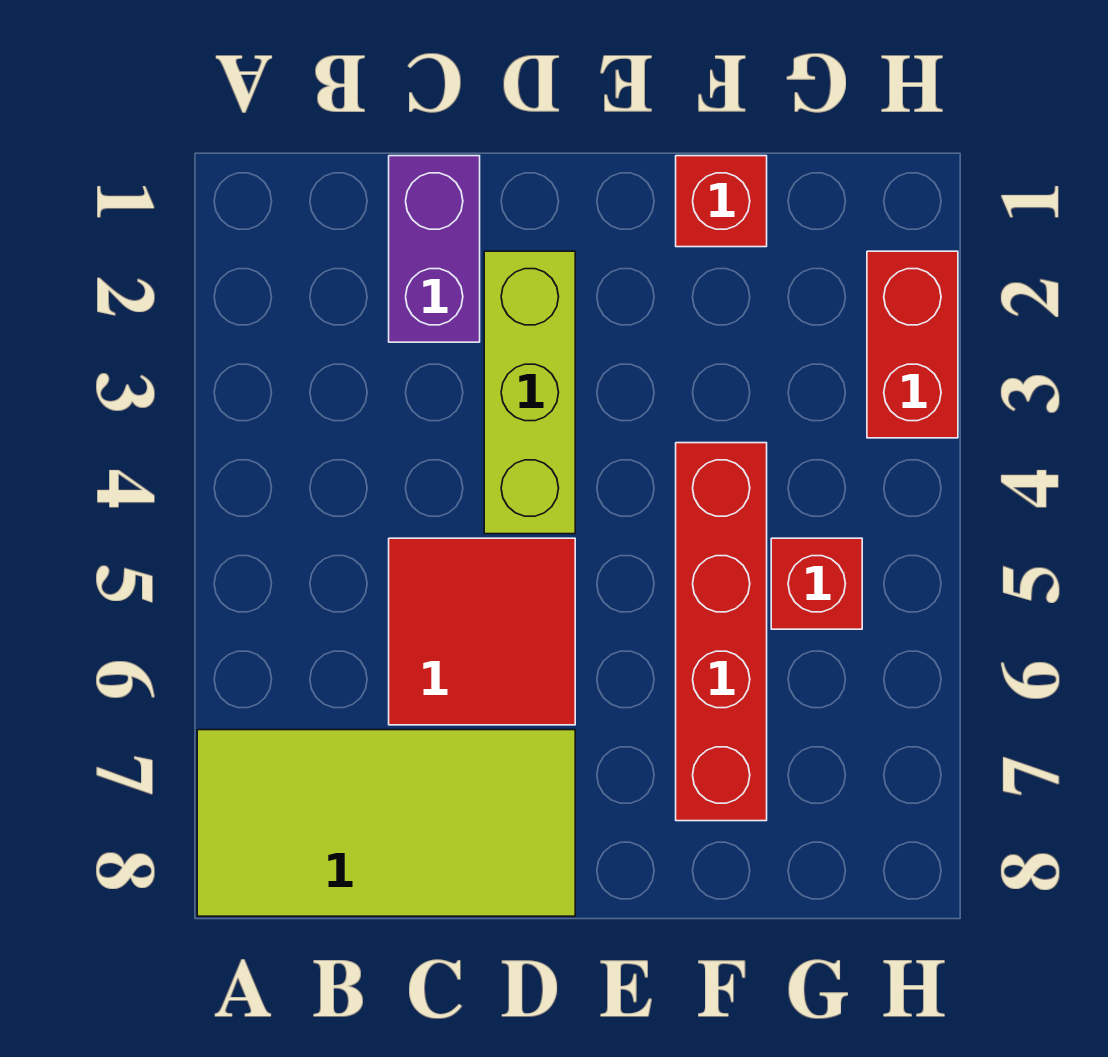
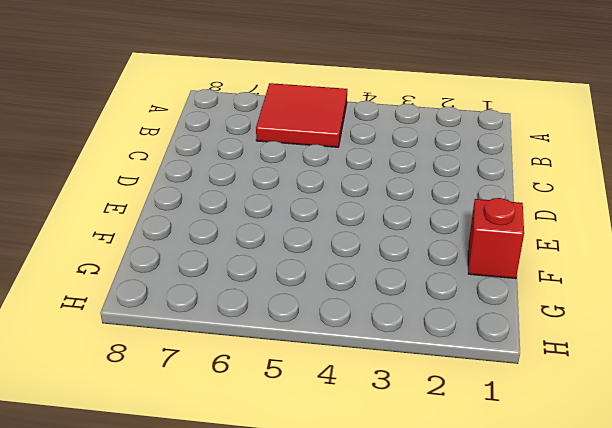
red 2x2 tile [256,83,347,147] -> red 2x2 tile moved to [389,538,575,725]
none -> lime 2x4 tile [197,730,575,916]
none -> purple 1x2 brick [389,156,480,342]

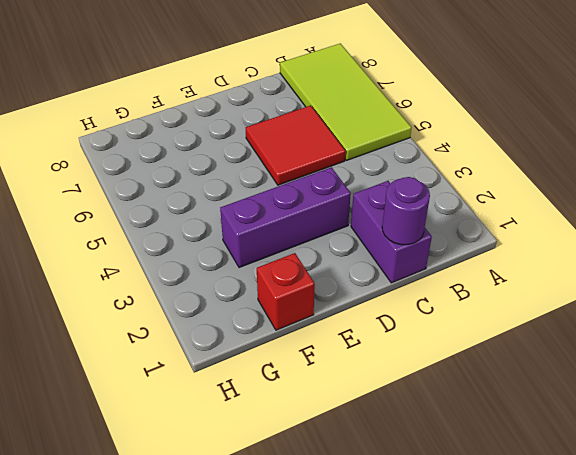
lime 2x4 tile [280,43,412,161] -> lime 2x4 tile turned to [197,730,575,916]
purple 1x1 round brick [382,177,430,245] -> none
purple 1x3 brick [220,167,351,268] -> lime 1x3 brick [484,251,575,534]
none -> red 1x4 brick [676,443,767,821]
none -> red 1x1 brick [771,538,862,629]

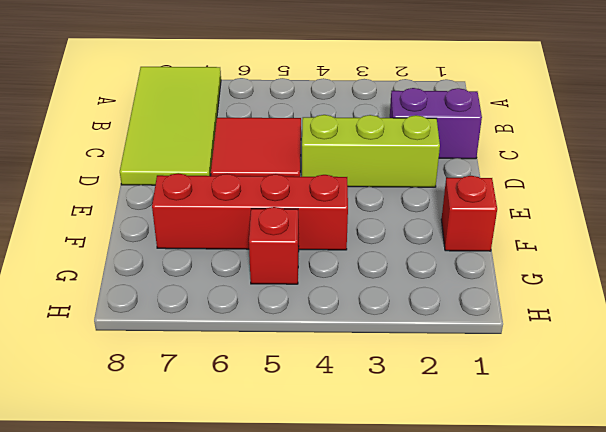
none -> red 1x2 brick [867,251,958,438]

